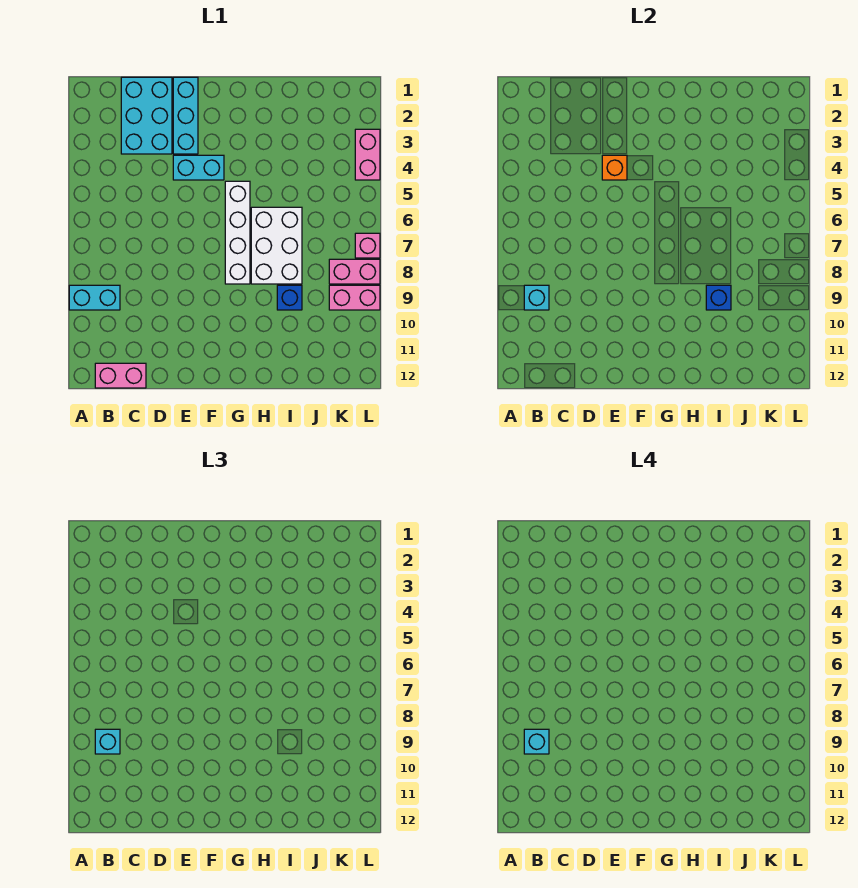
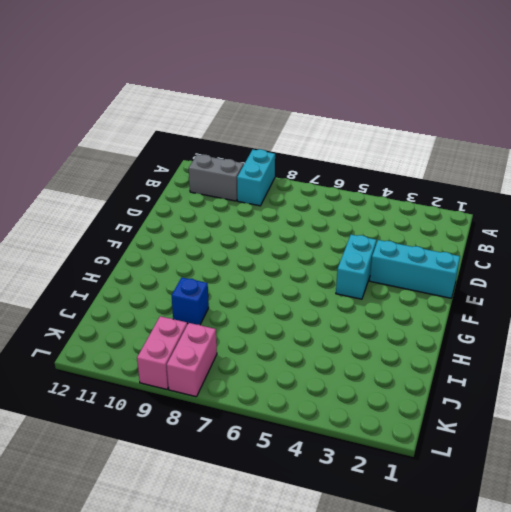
grey 1x2 brick [189,155,244,201] -> none
none -> pink 1x2 brick [95,363,146,388]
none -> cyan 2x3 brick [121,77,172,154]
none -> white 1x4 brick [225,181,250,284]

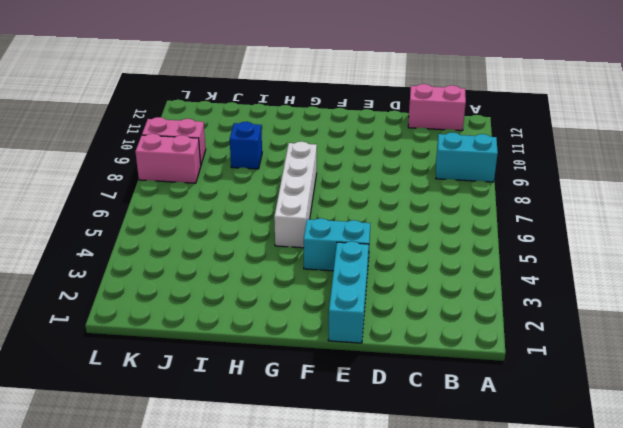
none -> cyan 2x3 brick [121,77,172,154]
none -> white 2x3 brick [251,207,302,284]
none -> pink 1x2 brick [355,129,380,180]

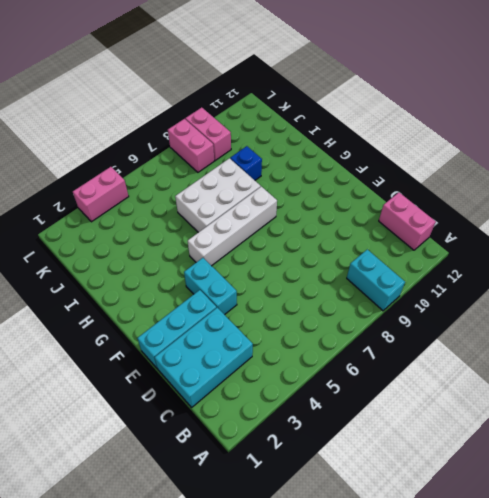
none -> pink 1x1 brick [355,233,380,258]
none -> cyan 1x1 brick [524,285,549,310]
none -> orange 1x1 brick [602,155,627,180]

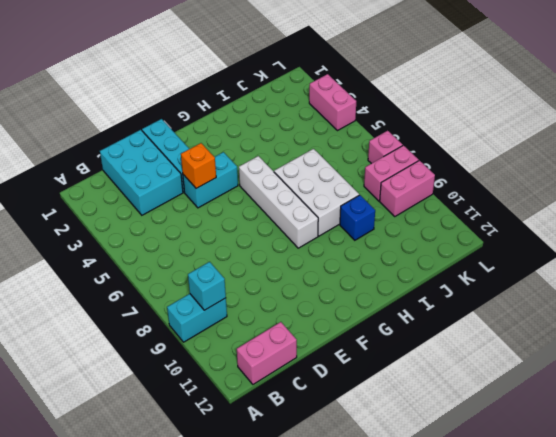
none -> blue 1x1 brick [706,285,731,310]
none -> cyan 1x1 brick [95,729,120,754]
none -> cyan 1x1 brick [524,729,549,754]

